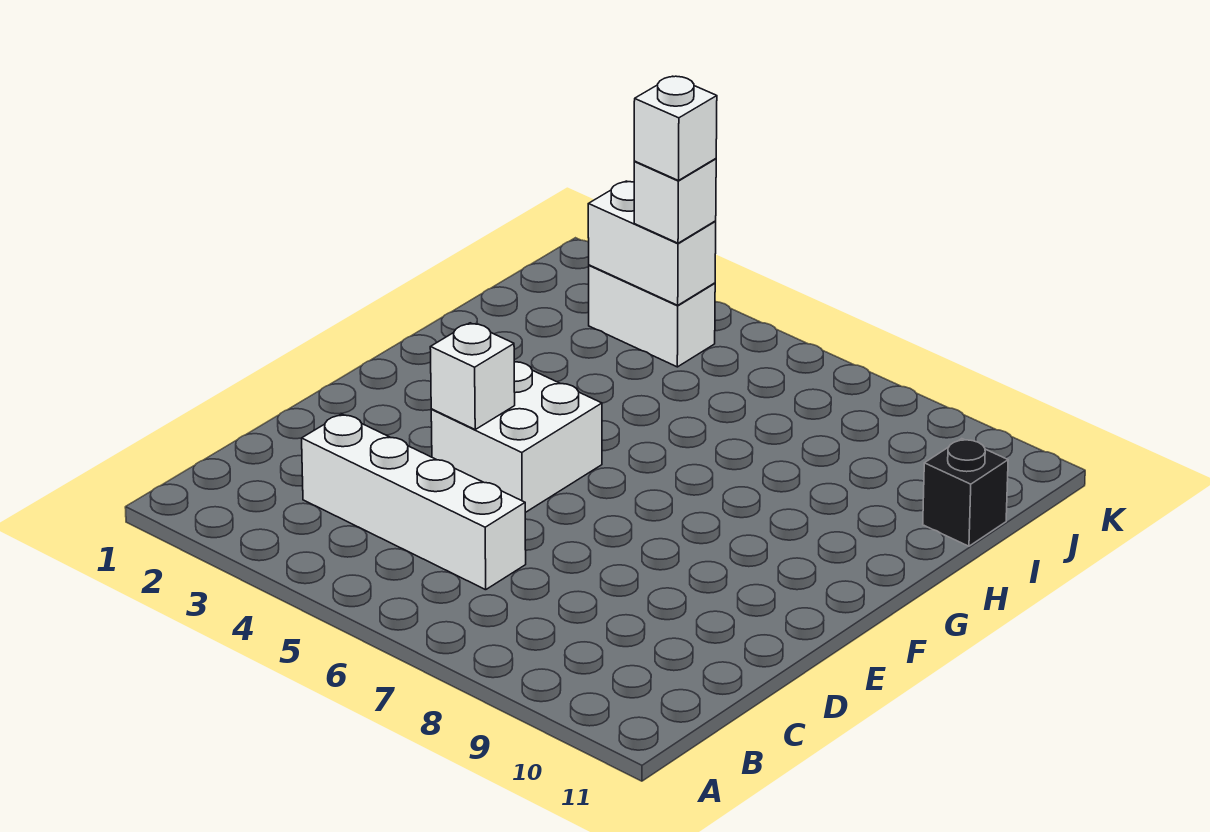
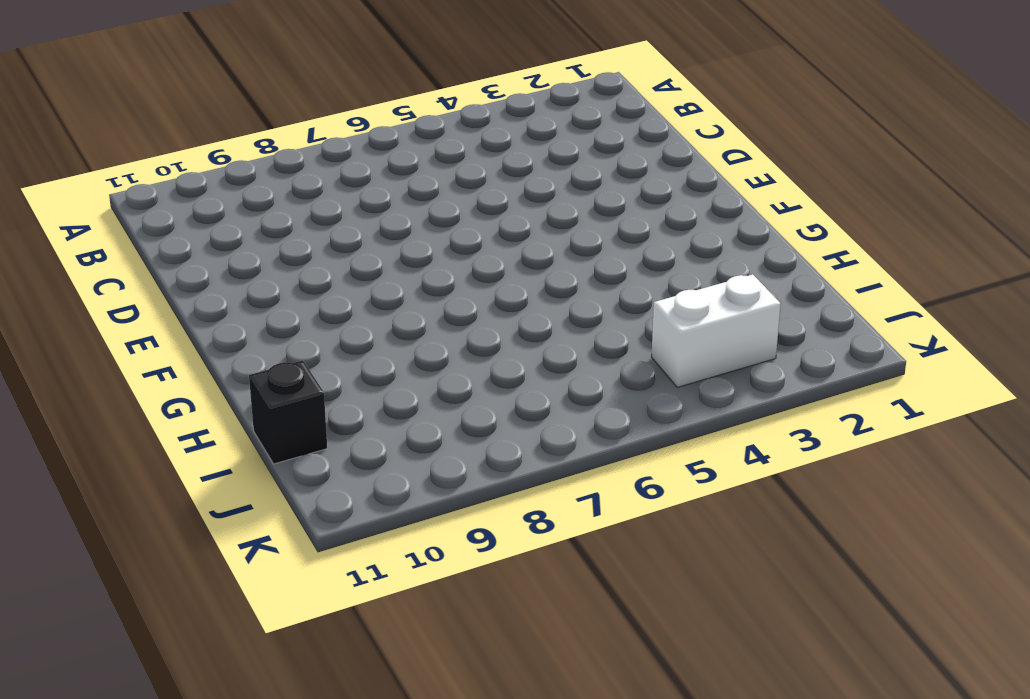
none -> white 1x4 brick [302,414,526,590]
none -> white 2x2 brick [431,362,602,513]

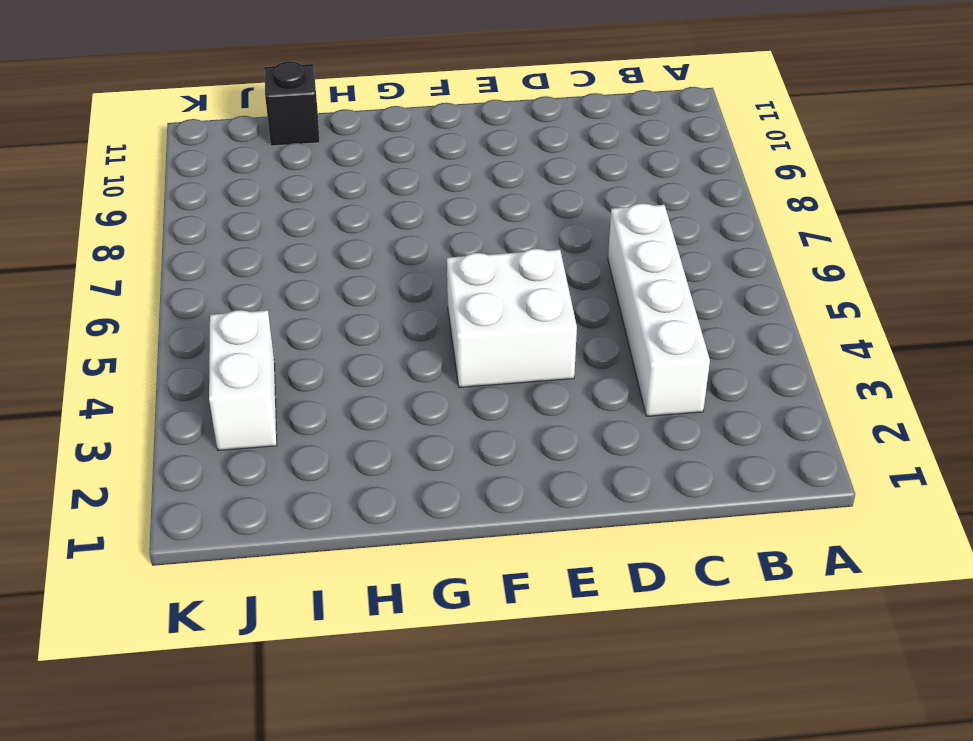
none -> white 1x1 brick [430,323,515,429]
none -> white 1x2 brick [588,181,716,305]

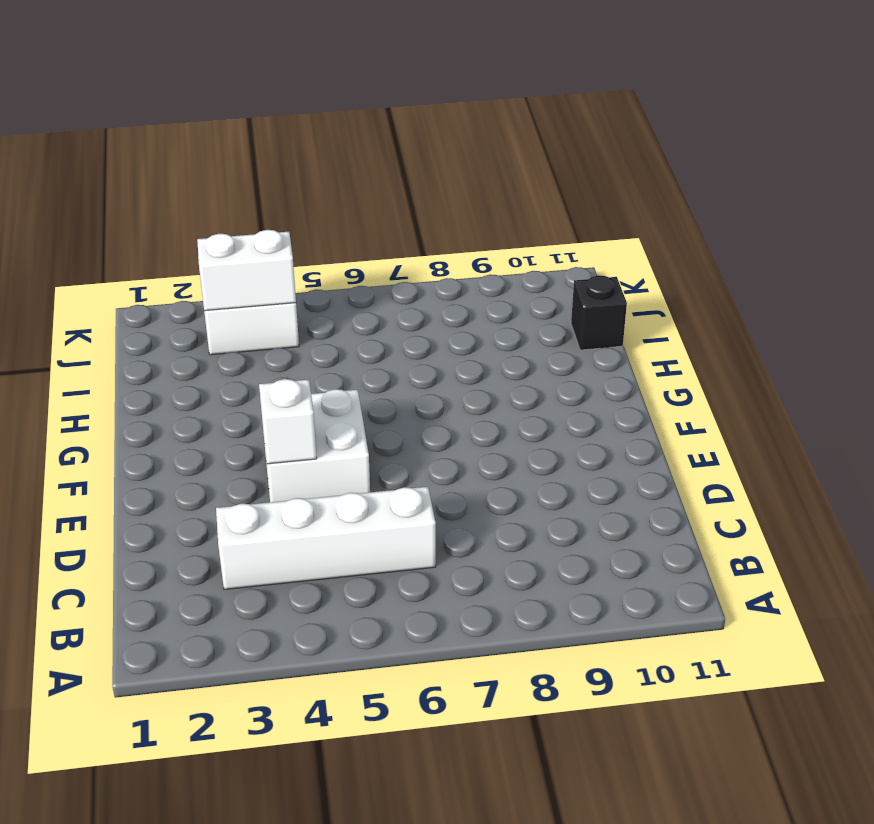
none -> white 1x1 brick [634,159,716,243]
none -> white 1x1 brick [634,76,717,181]

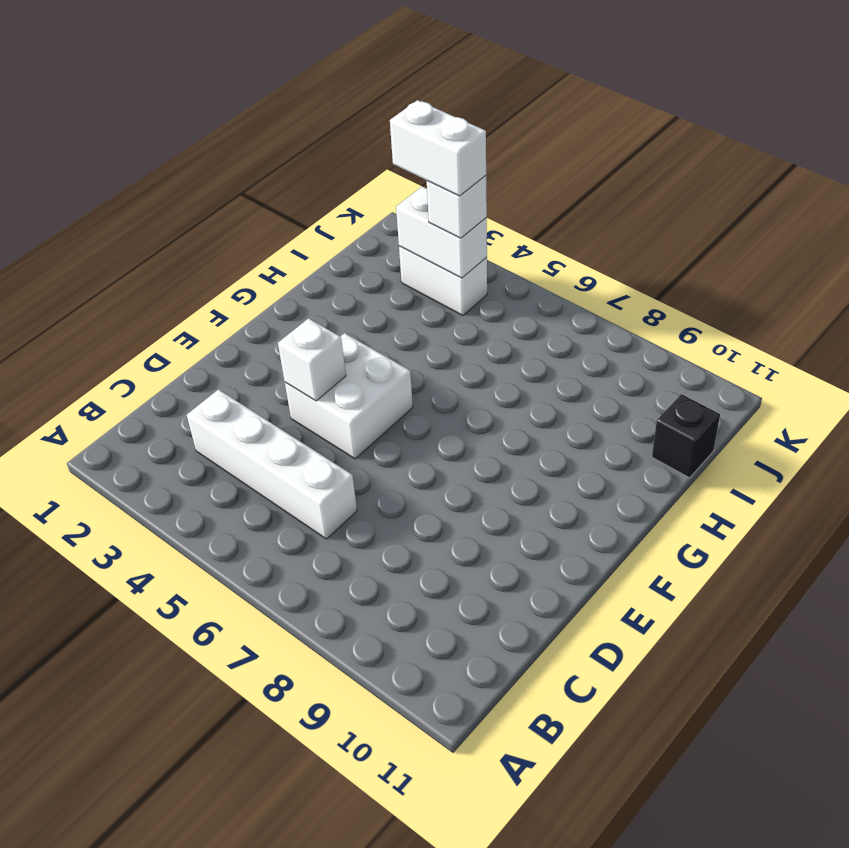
white 1x2 brick [390,100,486,196] -> white 1x1 brick [634,76,717,181]

